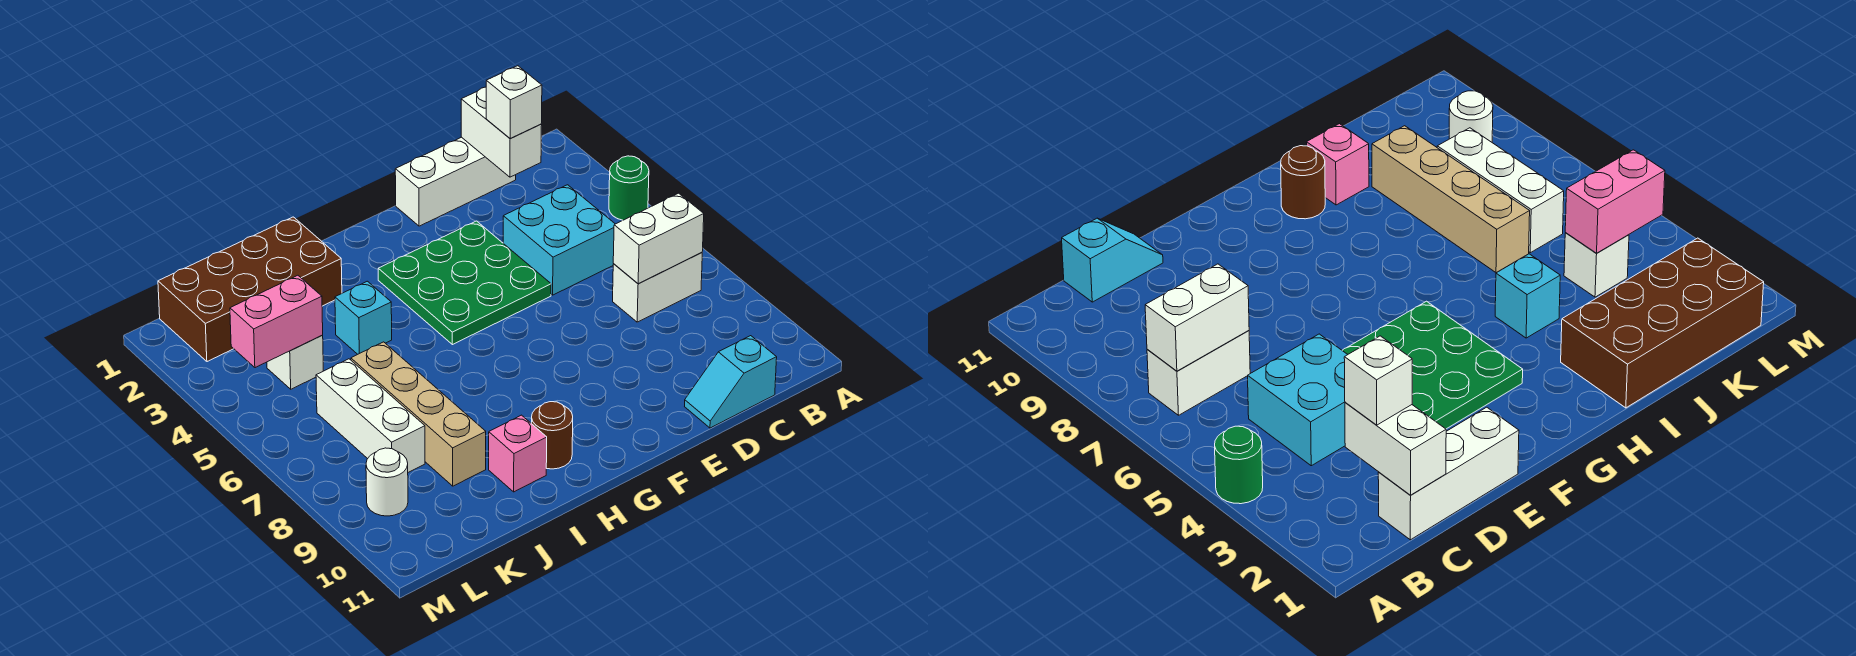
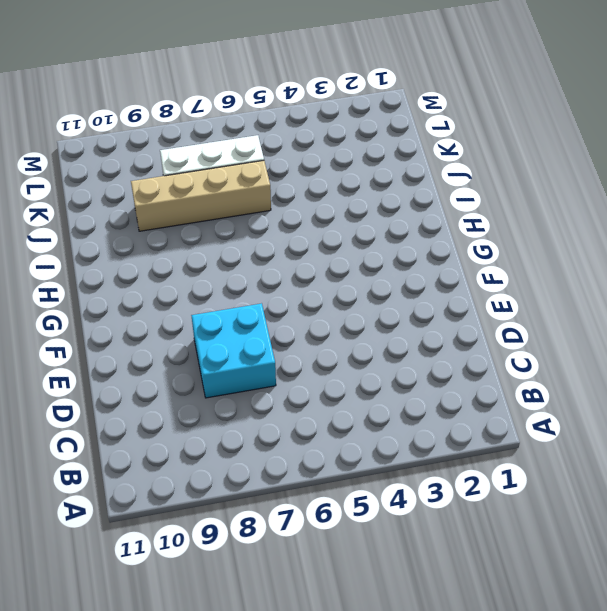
cyan 2x2 brick [191,303,276,398] -> cyan 2x2 brick moved to [503,185,615,295]
none -> green 1x1 round brick [609,156,649,220]
none -> white 1x2 brick [613,252,702,322]
none -> white 1x3 brick [395,137,516,226]

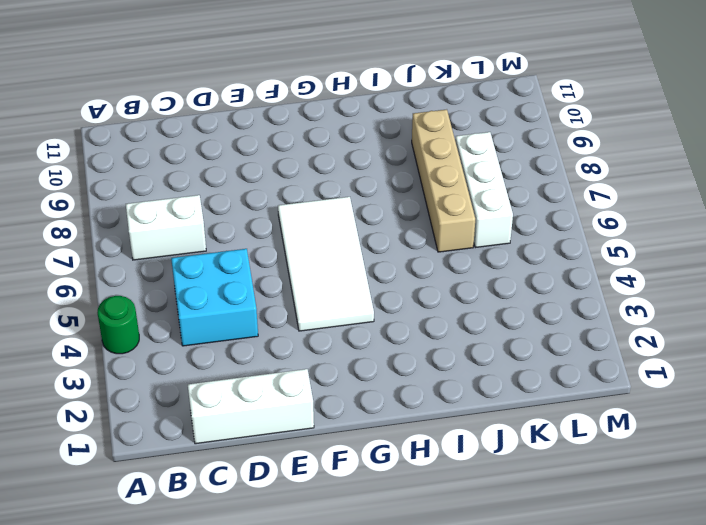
white 2x4 tile [278,197,374,331] -> green 3x3 plate [378,221,551,345]
none -> cyan 1x2 slope [685,336,777,428]
none -> brown 1x1 round brick [531,402,573,469]
none -> brown 2x4 brick [158,217,342,362]

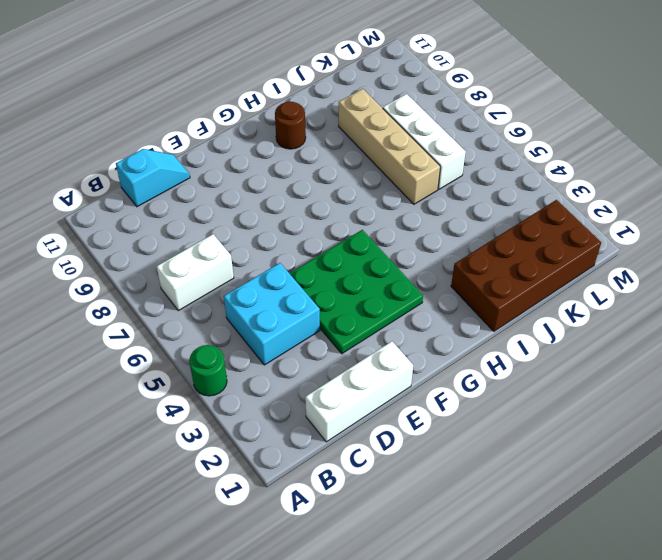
none -> cyan 1x1 brick [335,281,392,354]
none -> pink 1x1 brick [489,415,547,492]
none -> white 1x1 brick [267,335,323,389]

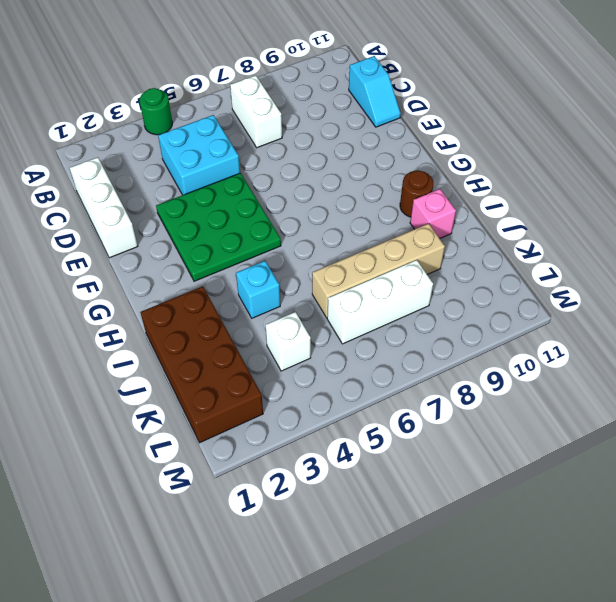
none -> white 1x1 round brick [366,448,408,516]
none -> white 1x2 brick [613,193,704,284]
none -> white 1x2 brick [461,87,542,177]

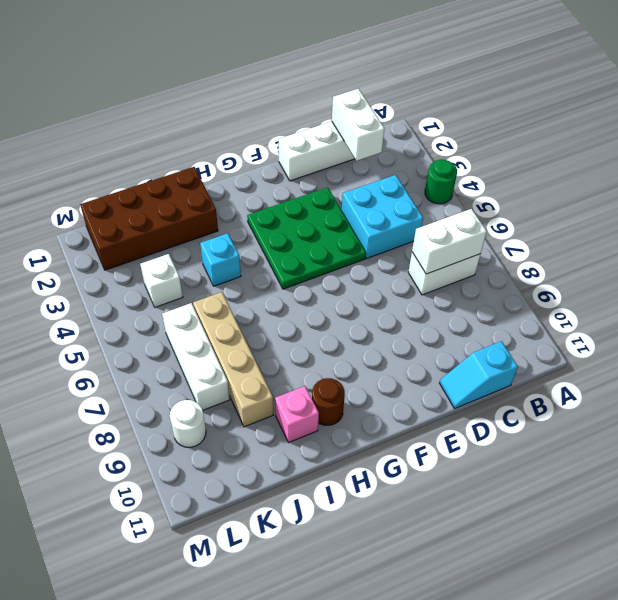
none -> pink 1x2 brick [230,275,323,368]
none -> white 1x1 brick [486,66,542,139]

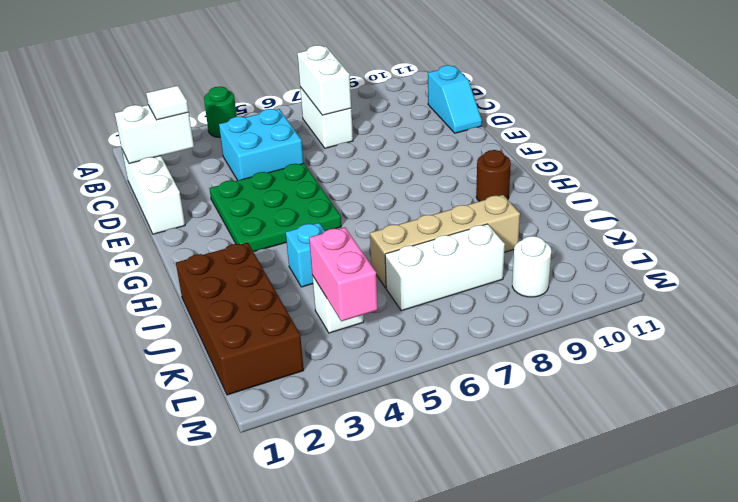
white 1x1 tile [146,86,189,120] -> white 1x1 brick [486,66,542,139]
none -> pink 1x1 brick [489,415,547,492]

